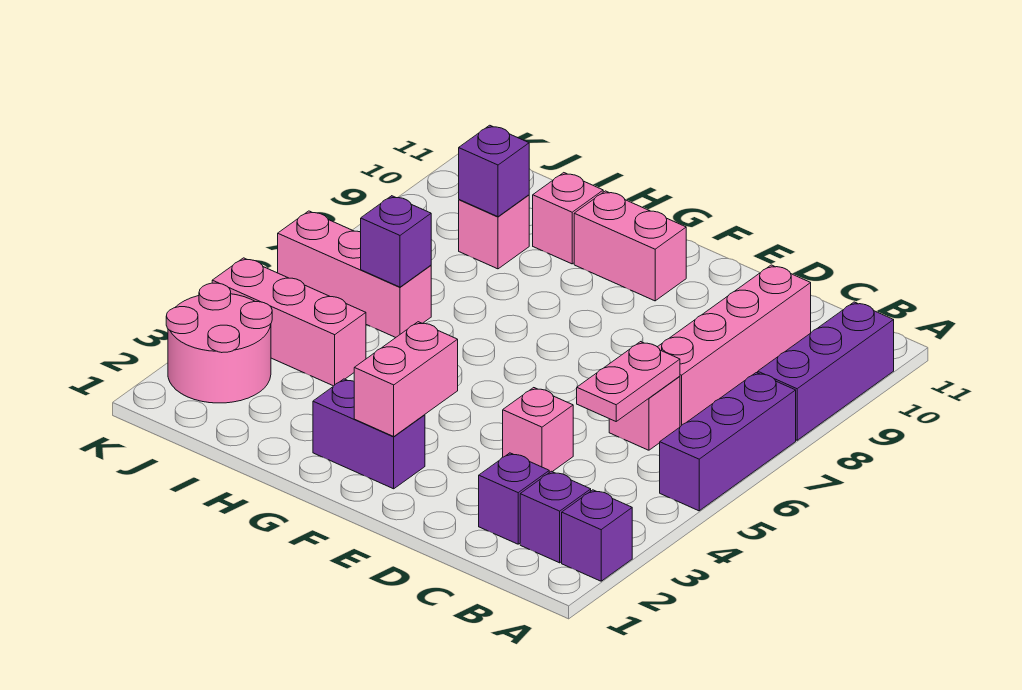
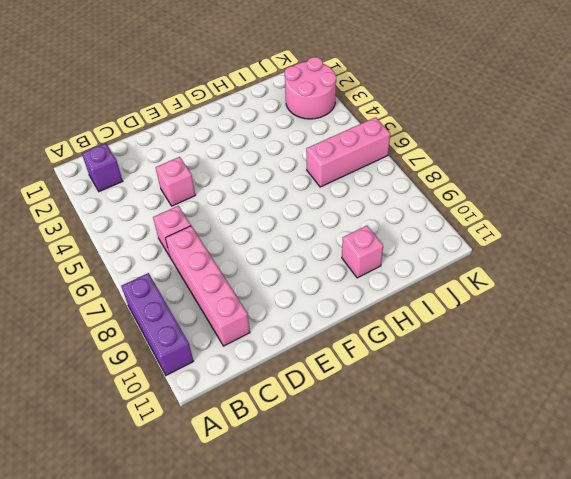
none -> purple 1x1 brick [562,490,632,581]
none -> purple 1x3 brick [660,373,796,511]
none -> purple 1x1 brick [479,453,549,544]

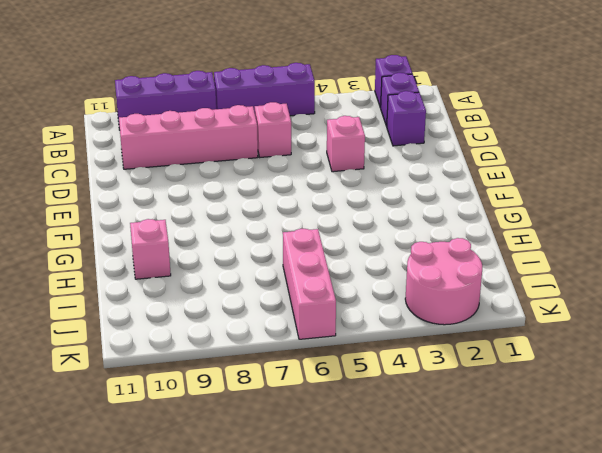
none -> purple 1x2 brick [313,379,425,489]
none -> pink 1x2 brick [574,191,686,301]
none -> pink 1x3 brick [212,258,366,386]

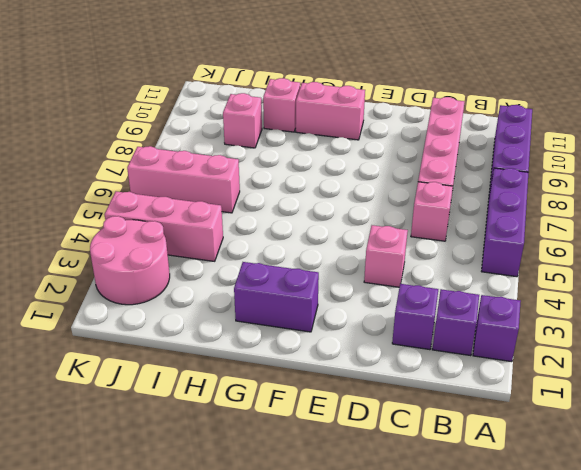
none -> pink 1x2 plate [577,342,680,421]
none -> pink 1x2 brick [354,322,458,436]
none -> purple 1x1 brick [361,196,431,287]

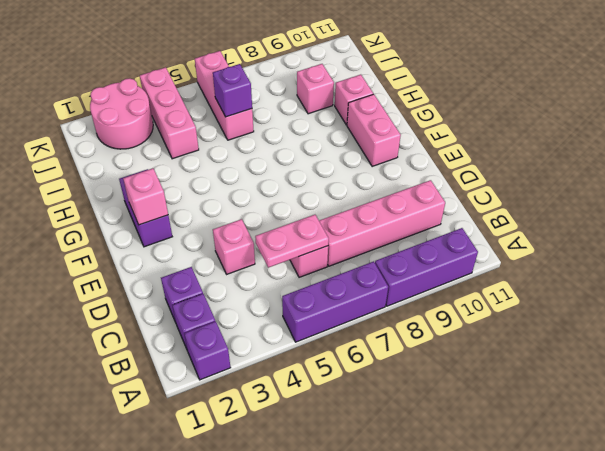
pink 1x1 brick [123,168,168,225] -> pink 1x2 brick [354,322,458,436]
none -> purple 1x1 brick [459,125,529,217]

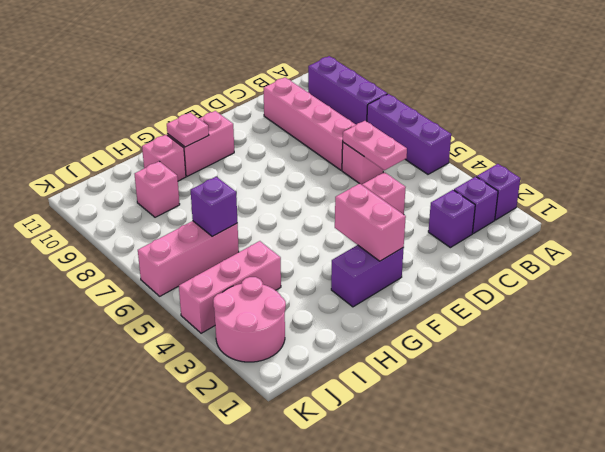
pink 1x1 plate [167,113,209,147] -> none
none -> purple 1x1 brick [459,125,529,217]

